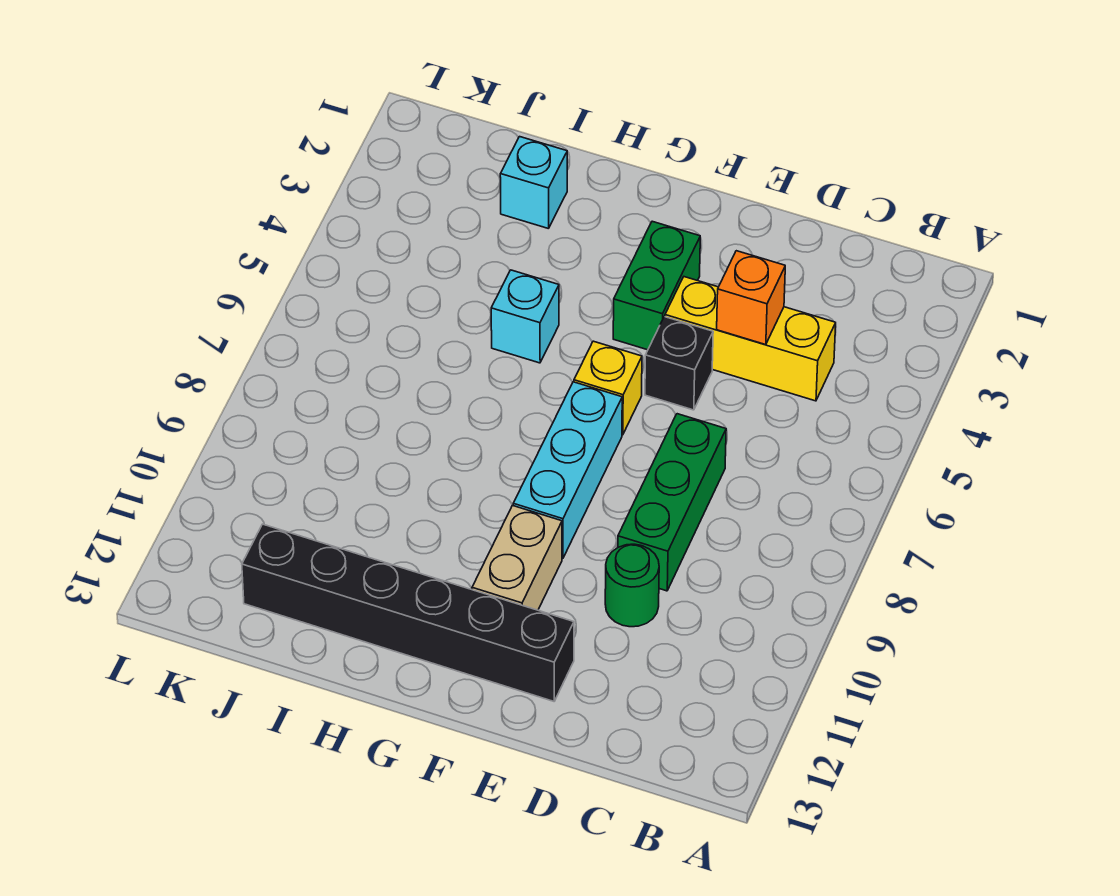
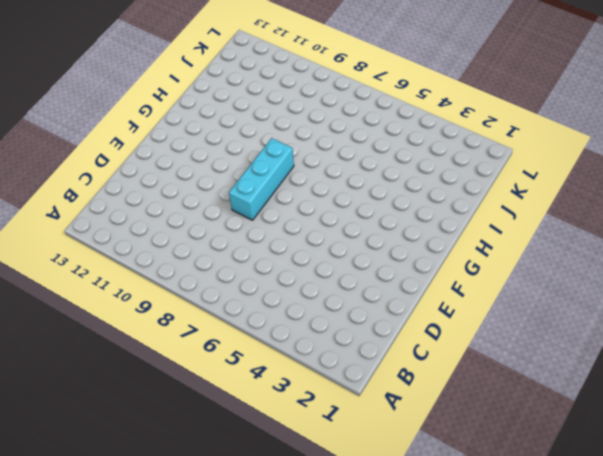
cyan 1x3 brick [229,138,294,220] -> cyan 1x3 brick turned to [513,382,622,558]
none -> yellow 1x3 brick [665,277,836,401]
none -> green 1x3 brick [618,414,726,591]
none -> green 1x1 round brick [605,544,659,627]

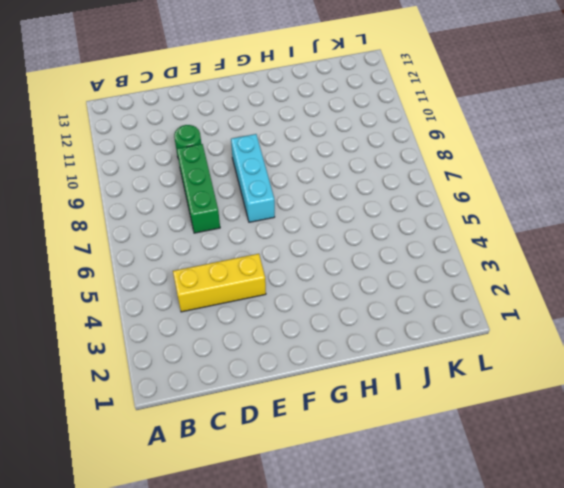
none -> black 1x1 brick [645,317,713,410]
none -> black 1x6 brick [242,524,574,701]
none -> green 1x2 brick [613,221,700,350]

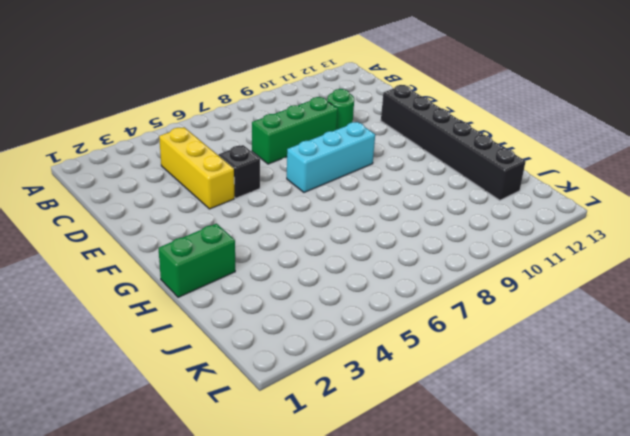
green 1x2 brick [158,224,235,297] -> green 1x2 brick moved to [613,221,700,350]
none -> yellow 1x1 brick [574,341,642,435]
none -> tan 1x2 brick [472,505,562,610]
none -> cyan 1x1 brick [491,270,559,363]

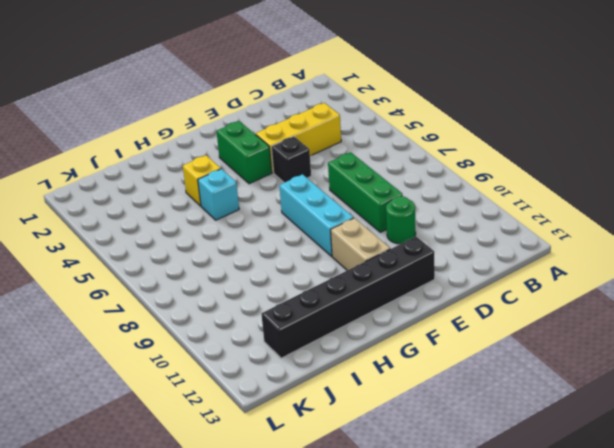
yellow 1x1 brick [183,155,221,206] -> yellow 1x1 brick moved to [574,341,642,435]
none -> cyan 1x1 brick [500,137,567,229]
none -> orange 1x1 brick [717,251,785,345]

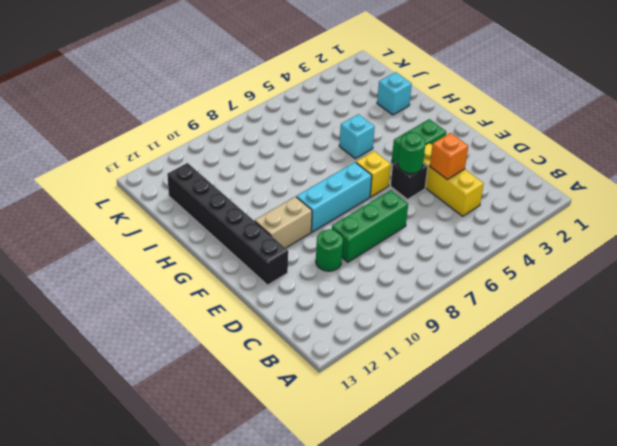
green 1x1 round brick [398,132,425,174] -> none

